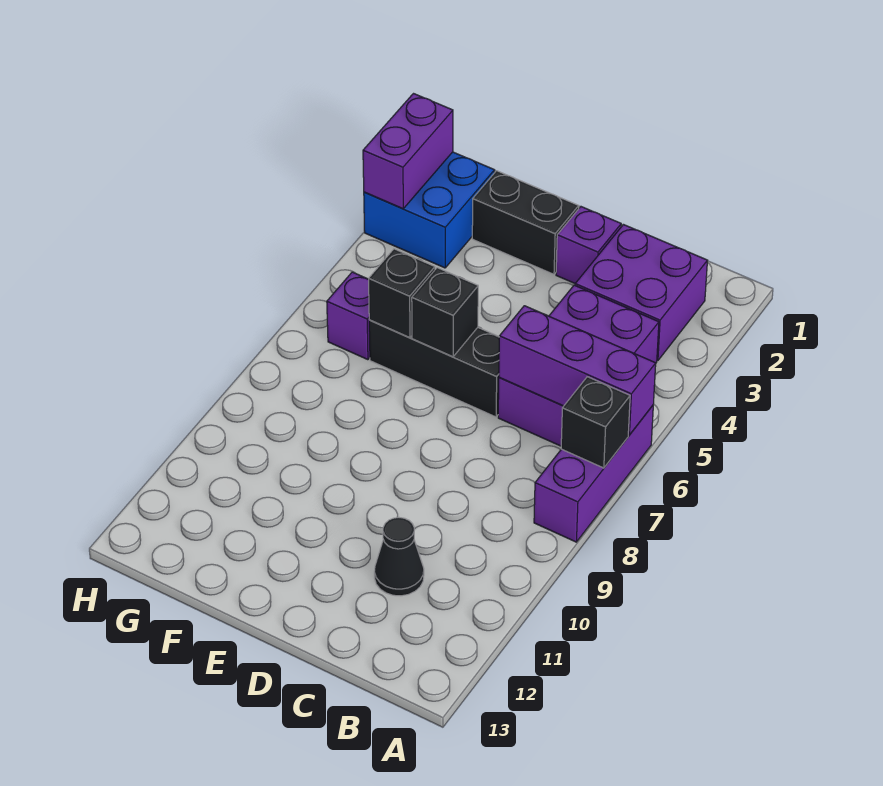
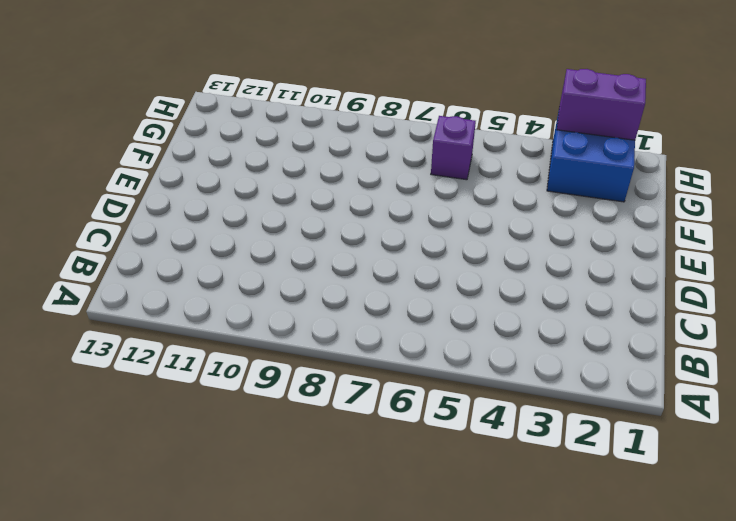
none -> purple 1x3 brick [534,406,653,542]
none -> purple 2x2 brick [575,225,707,361]
none -> purple 2x3 brick [498,285,659,446]

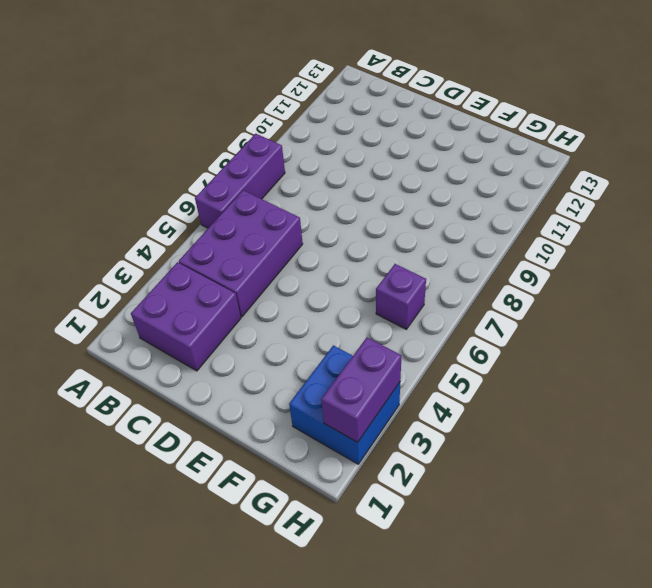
none -> black 1x1 cone [374,517,424,596]
none -> purple 1x1 brick [556,207,621,283]
none -> black 1x3 brick [369,320,499,417]

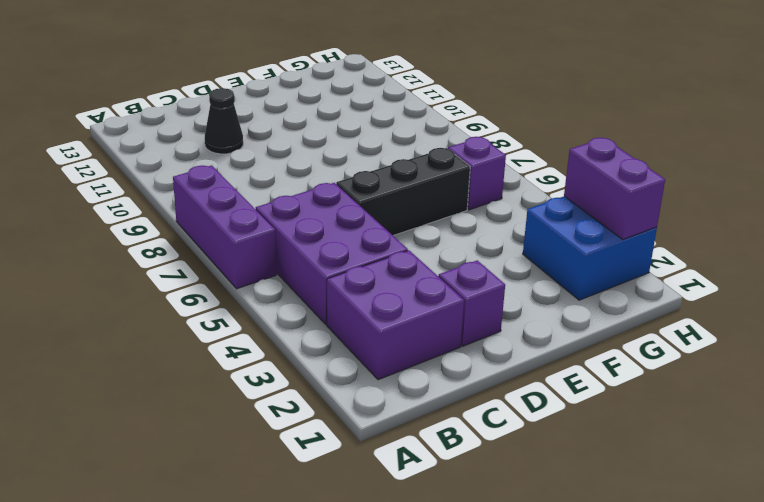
none -> black 1x2 brick [472,171,579,274]
none -> purple 1x3 brick [499,306,656,435]
none -> black 1x1 brick [561,377,630,468]

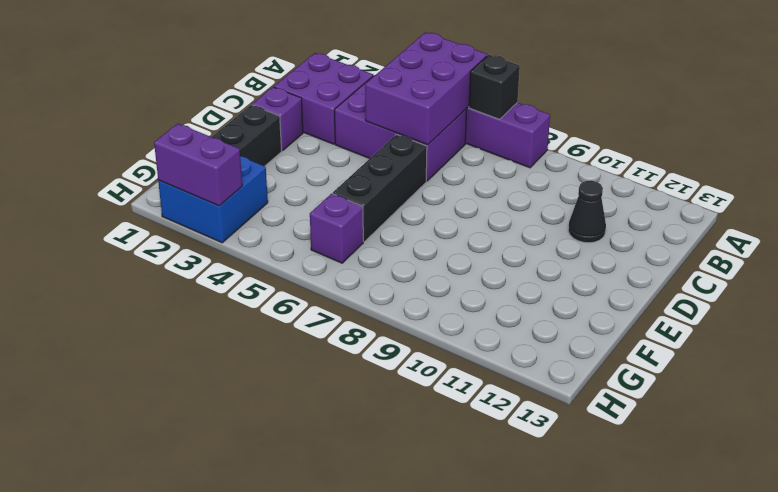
purple 2x3 brick [365,32,487,145] -> purple 1x3 brick [499,306,656,435]
none -> black 1x1 brick [412,268,478,357]
none -> black 1x1 brick [368,249,435,338]

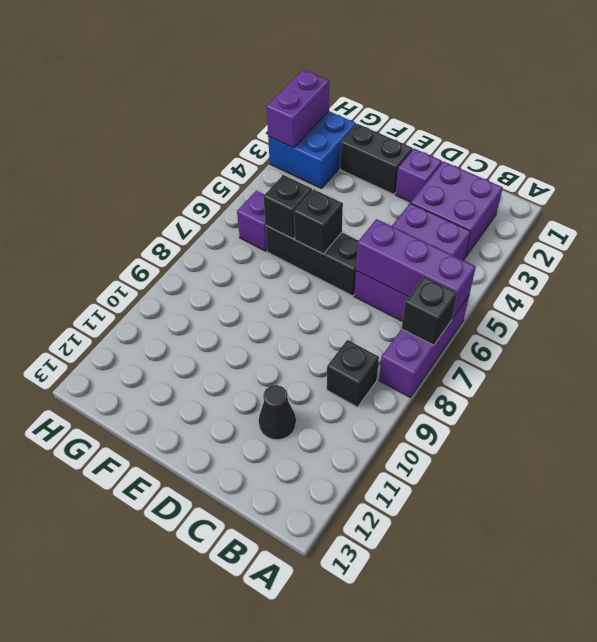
black 1x1 brick [327,340,379,407] -> none

